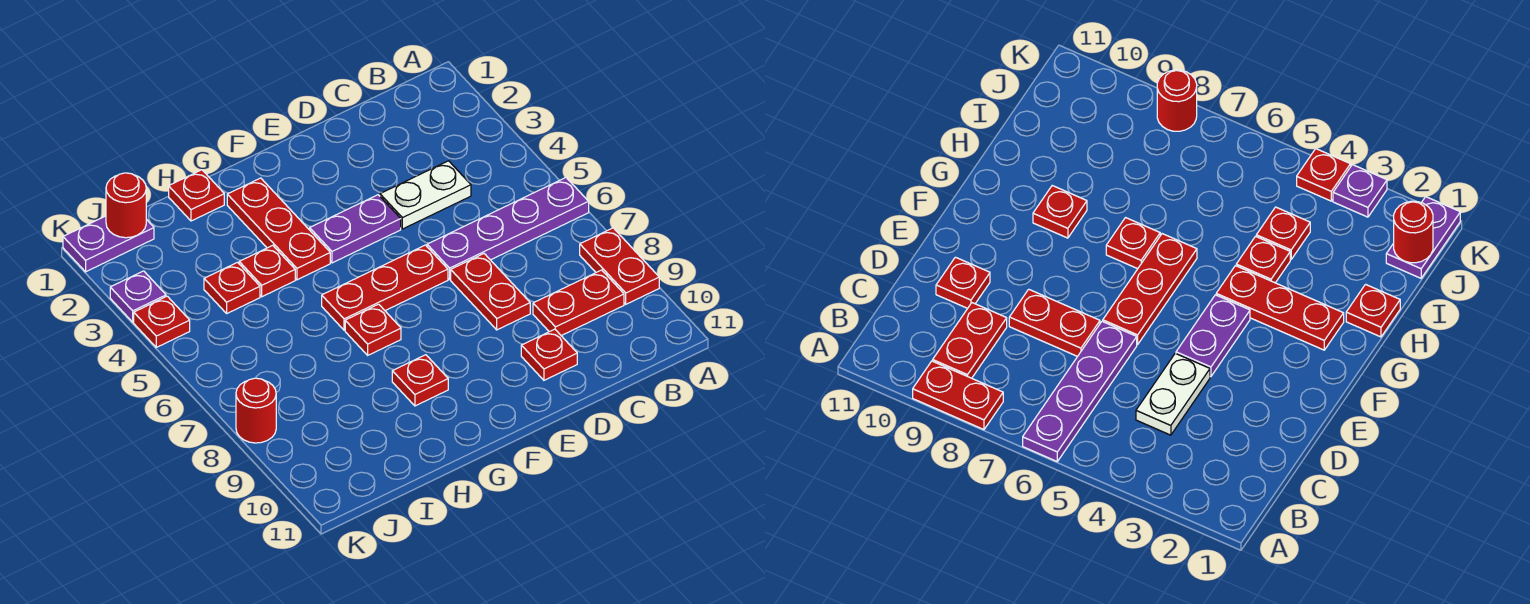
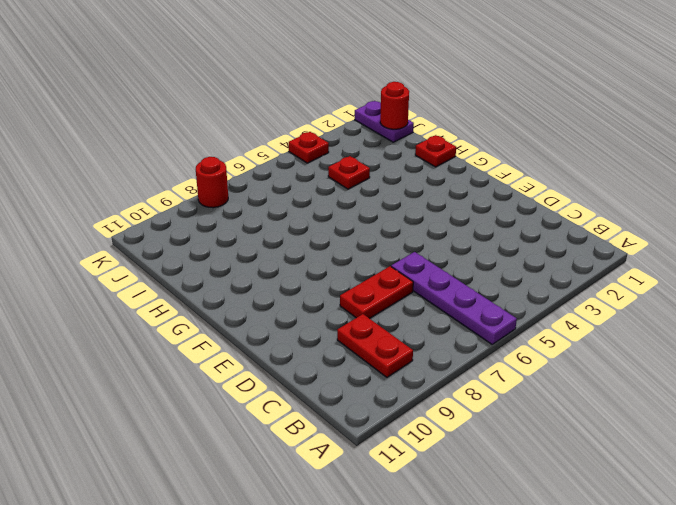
none -> red 1x2 plate [580,228,659,304]
none -> white 1x2 plate [380,161,471,229]
none -> red 1x1 plate [521,329,577,380]

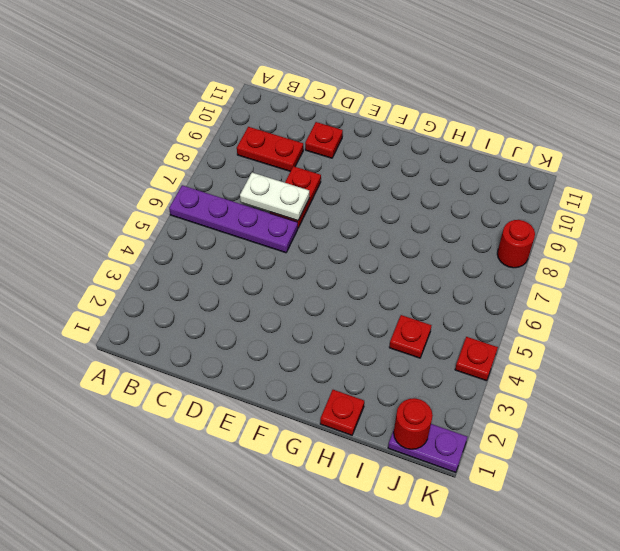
white 1x2 plate [240,173,309,221] -> white 1x2 plate moved to [380,161,471,229]
none -> red 1x2 plate [580,228,659,304]
none -> purple 1x2 plate [310,195,401,263]
none -> red 1x3 plate [322,245,448,330]

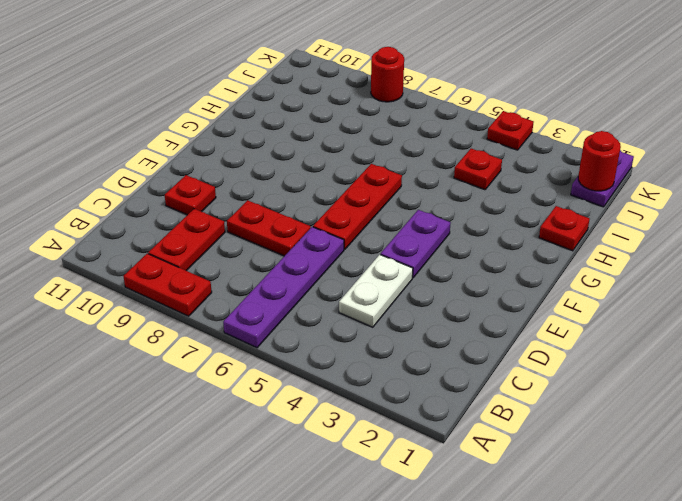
none -> red 1x3 plate [227,178,330,280]
none -> red 1x1 plate [345,304,401,355]
none -> red 1x1 plate [392,355,448,406]

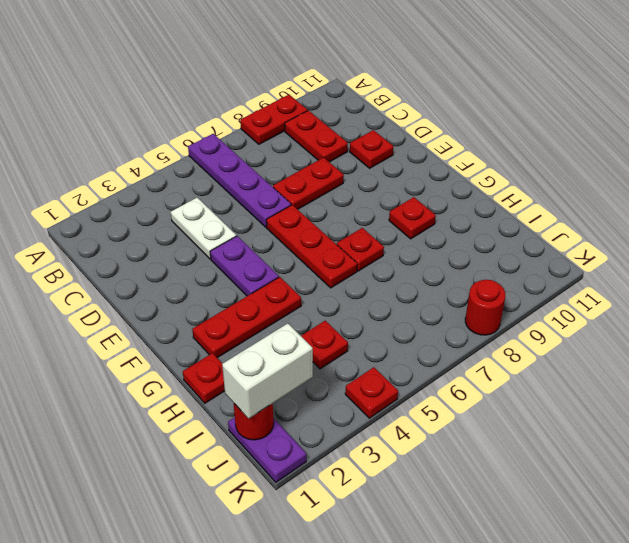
white 1x2 brick [222,323,313,419] -> none
none -> red 1x1 plate [239,245,295,297]
none -> purple 1x1 plate [110,271,166,322]

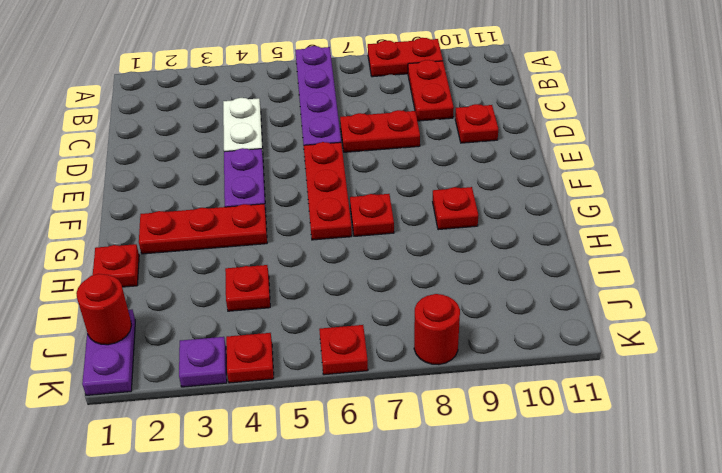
red 1x1 plate [319,325,368,375] -> red 1x1 plate moved to [239,245,295,297]

